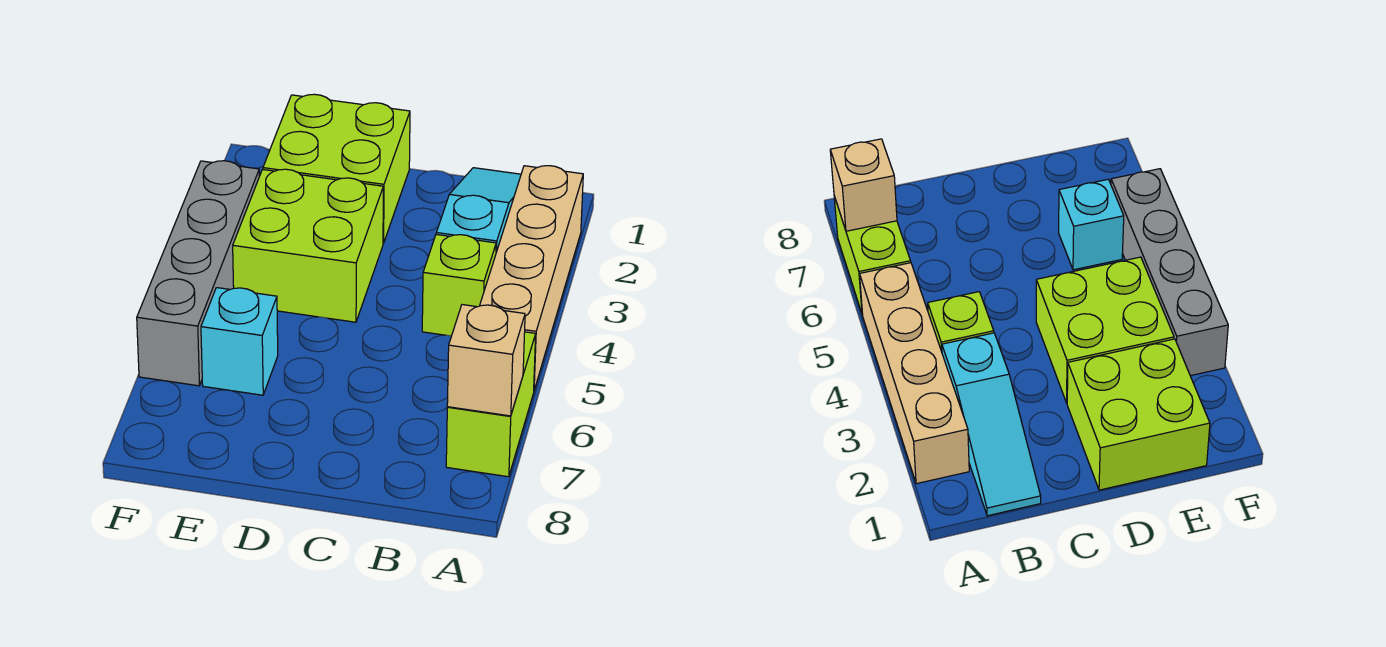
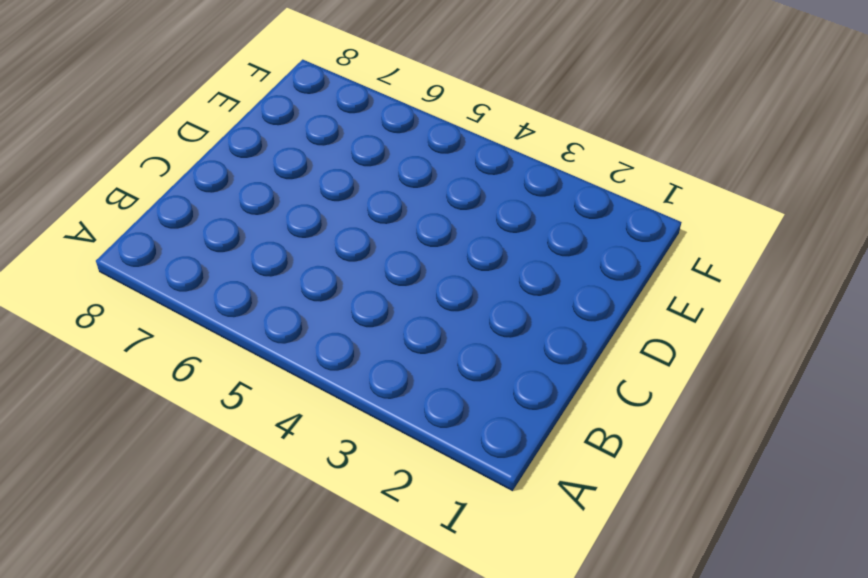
none -> tan 1x4 brick [480,166,583,390]
none -> lime 1x2 brick [446,332,536,477]

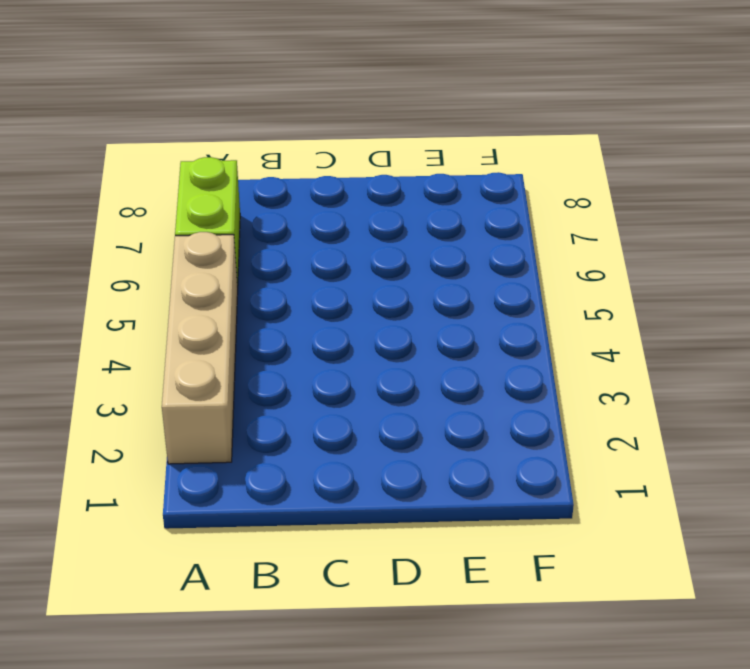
none -> cyan 1x3 slope [436,168,521,252]
none -> lime 1x1 brick [422,235,496,336]

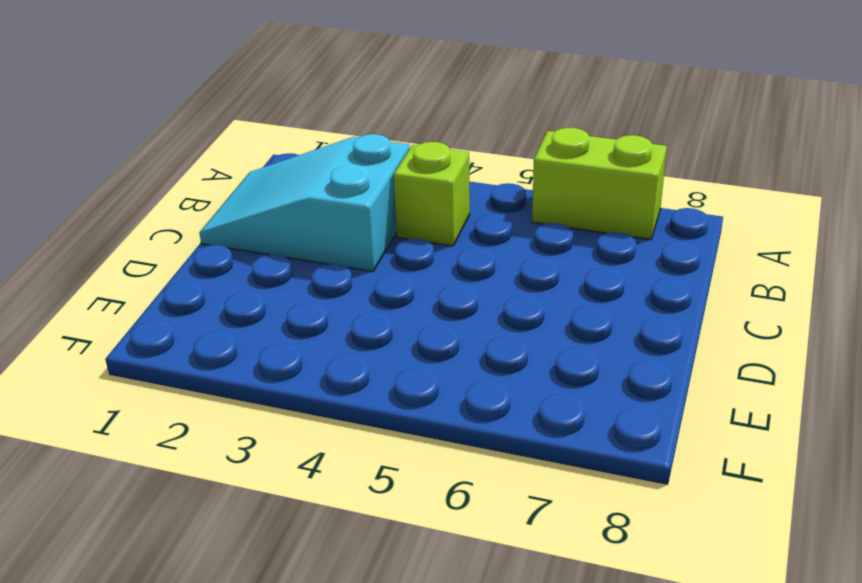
cyan 2x3 slope [199,134,410,271] -> cyan 1x3 slope [436,168,521,252]
none -> tan 1x4 brick [480,166,583,390]
none -> lime 2x2 brick [263,94,410,243]

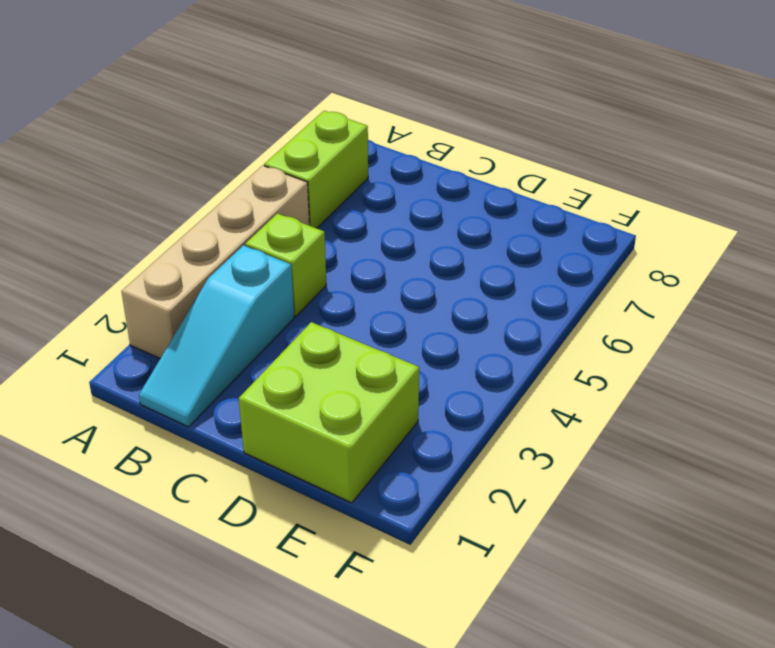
none -> lime 2x2 brick [233,169,383,322]
none -> cyan 1x1 brick [201,288,278,395]

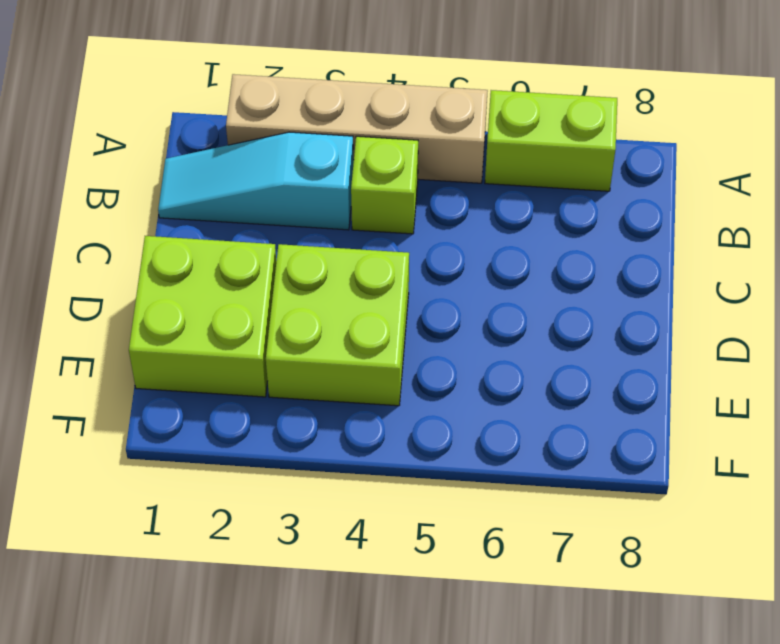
none -> cyan 1x1 brick [201,288,278,395]
none -> grey 1x4 brick [137,161,259,386]

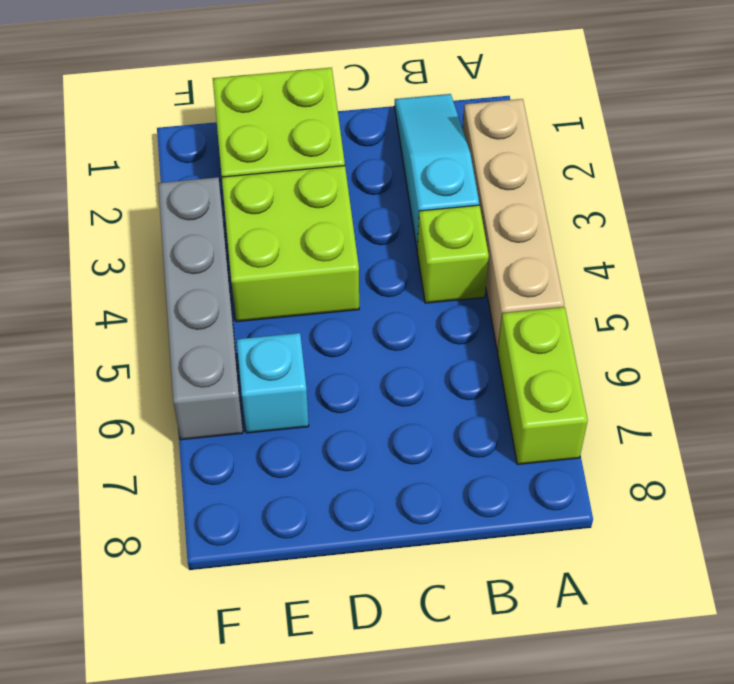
none -> tan 1x1 brick [447,305,525,416]

